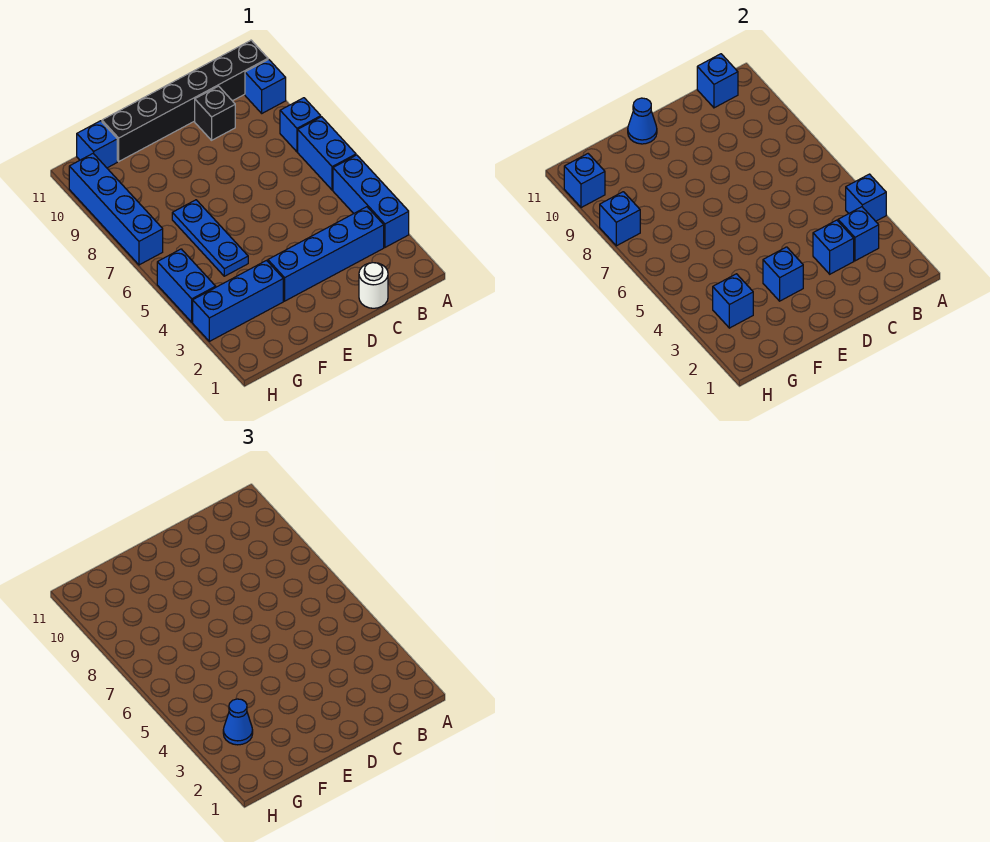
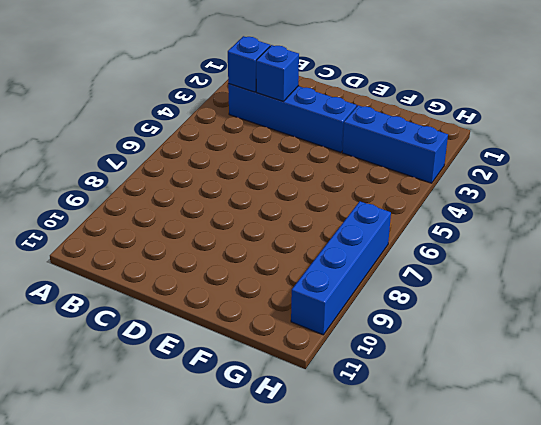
none -> blue 1x3 brick [333,155,409,247]
none -> blue 1x2 brick [298,117,356,190]
none -> blue 1x1 brick [280,98,321,152]

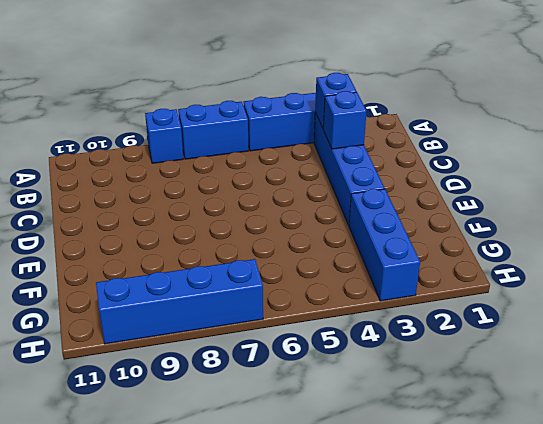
none -> blue 1x1 brick [245,59,286,113]
none -> black 1x6 brick [102,40,268,161]
none -> white 1x1 round brick [359,263,388,308]

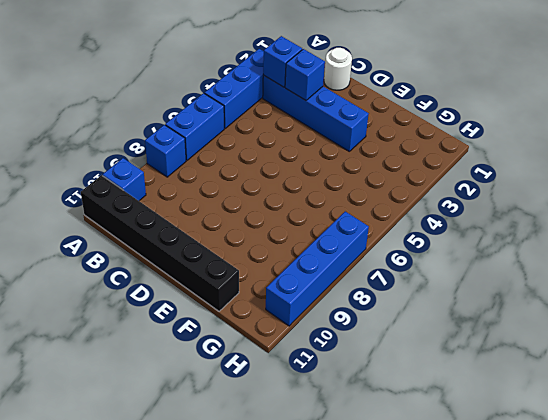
none -> black 1x1 brick [195,86,235,140]
none -> blue 1x3 brick [193,260,283,341]
none -> blue 1x3 plate [172,200,248,276]

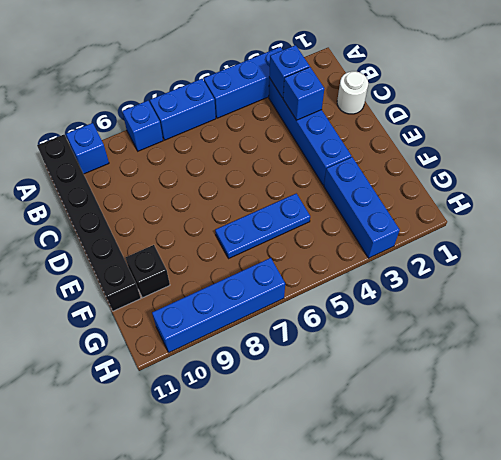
black 1x1 brick [126,245,170,298] -> black 1x1 brick moved to [195,86,235,140]
none -> blue 1x1 brick [77,121,117,168]
none -> blue 1x2 brick [157,249,216,322]
none -> blue 1x1 brick [846,174,886,221]

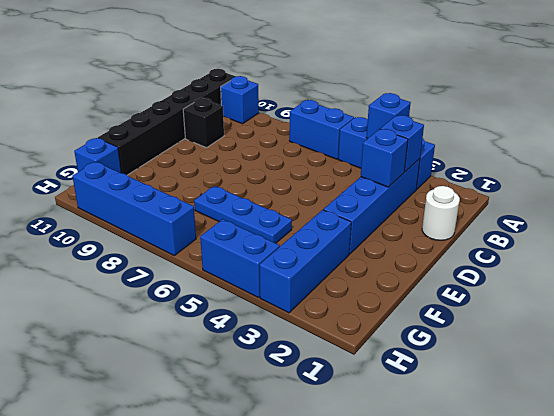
none -> blue 1x1 brick [280,98,321,152]
none -> blue 1x1 brick [697,54,738,108]
none -> blue 1x1 brick [763,247,803,301]

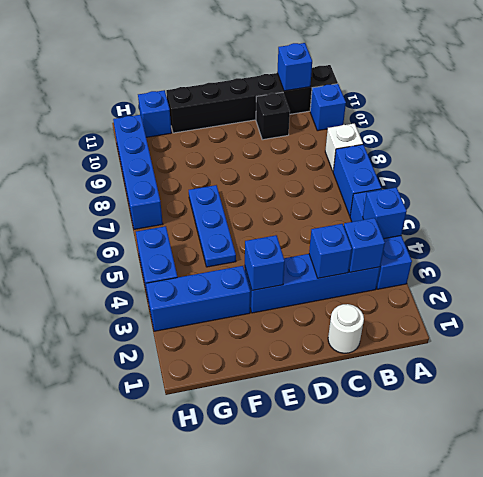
white 1x1 brick [325,123,363,171] -> blue 1x1 brick [280,98,321,152]
none -> blue 1x1 cone [628,98,657,144]
none -> blue 1x1 brick [713,274,753,328]
none -> blue 1x1 brick [600,192,640,246]

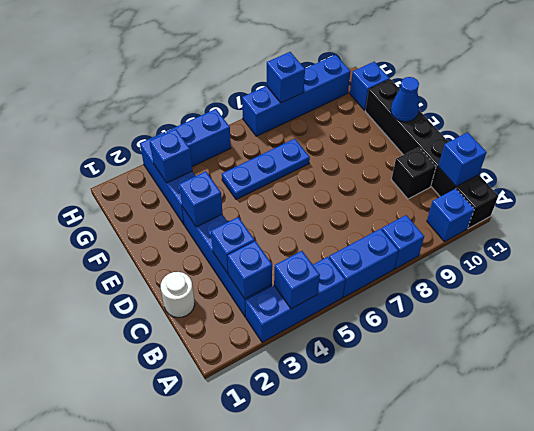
none -> blue 1x1 brick [564,154,605,208]
none -> blue 1x1 cone [223,699,253,745]

